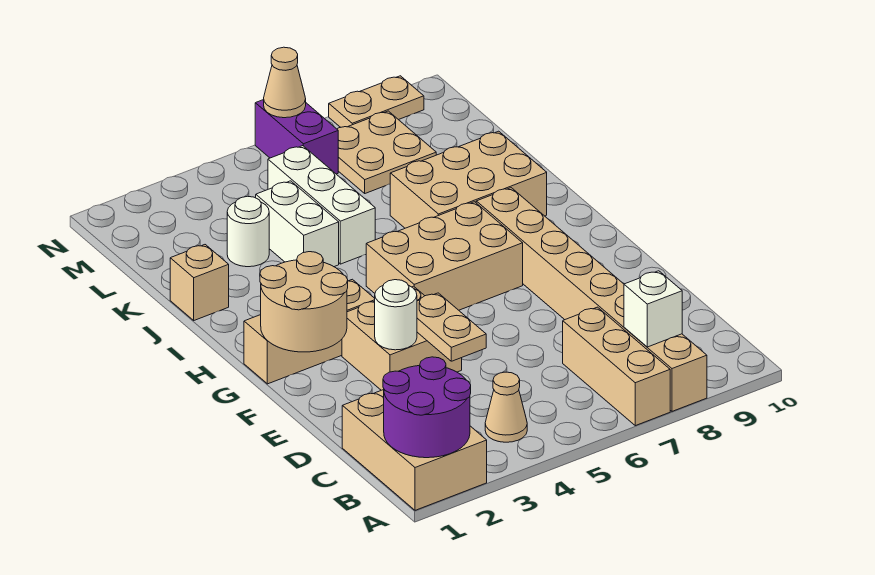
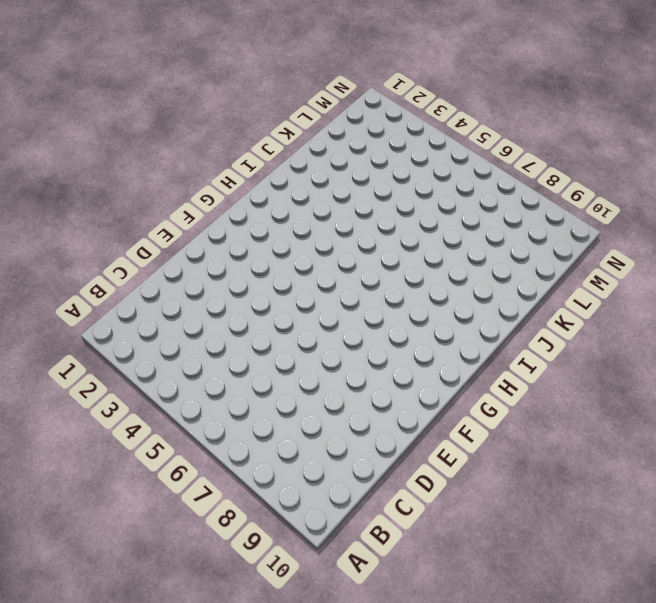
none -> tan 2x3 brick [342,390,487,510]
none -> tan 1x3 brick [563,307,670,426]
none -> tan 1x8 brick [476,188,707,411]

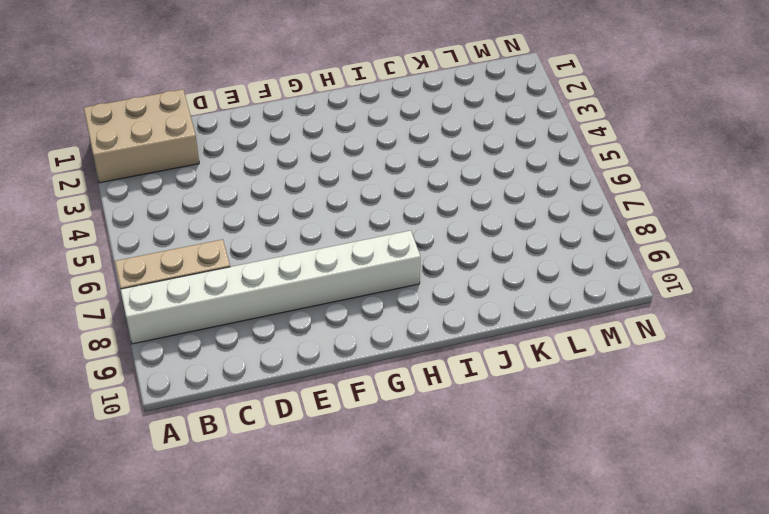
white 1x8 brick [120,230,420,344] -> tan 1x8 brick [476,188,707,411]
none -> tan 1x1 cone [485,372,527,442]
none -> tan 2x2 brick [342,286,462,390]
none -> tan 1x3 brick [244,279,375,384]

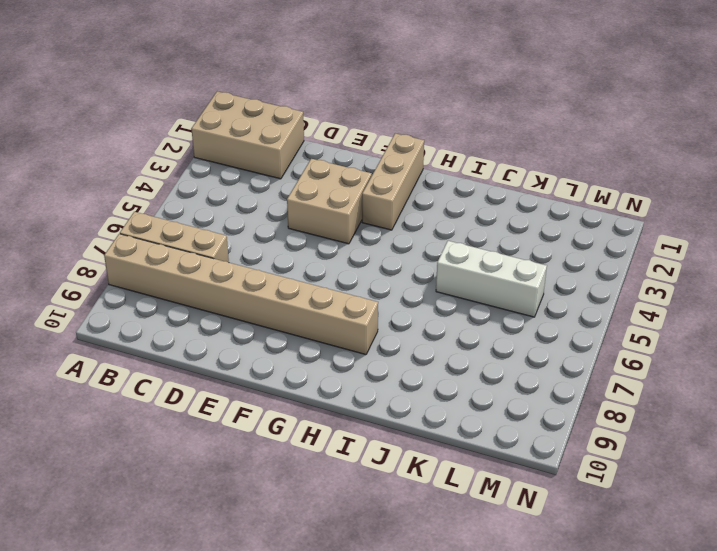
none -> tan 1x1 cone [485,372,527,442]
none -> tan 2x3 brick [366,202,523,310]
none -> tan 2x3 brick [390,131,547,228]

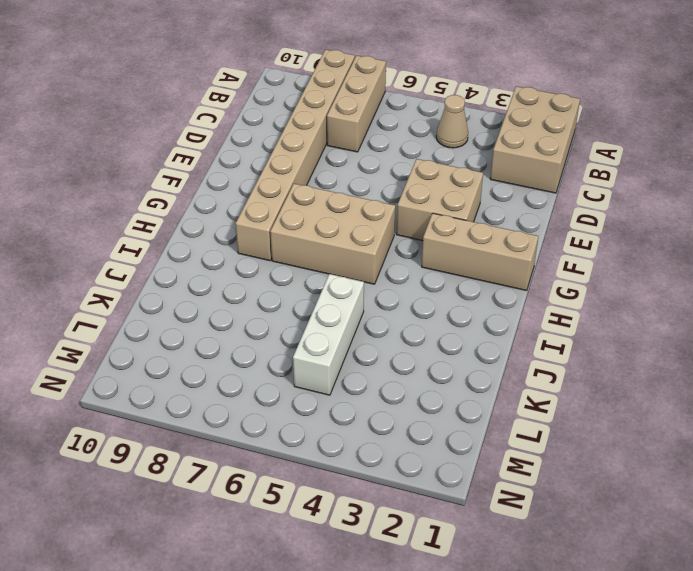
none -> tan 2x3 brick [390,131,547,228]
none -> tan 1x1 brick [170,245,229,320]
none -> white 1x2 brick [256,181,339,267]

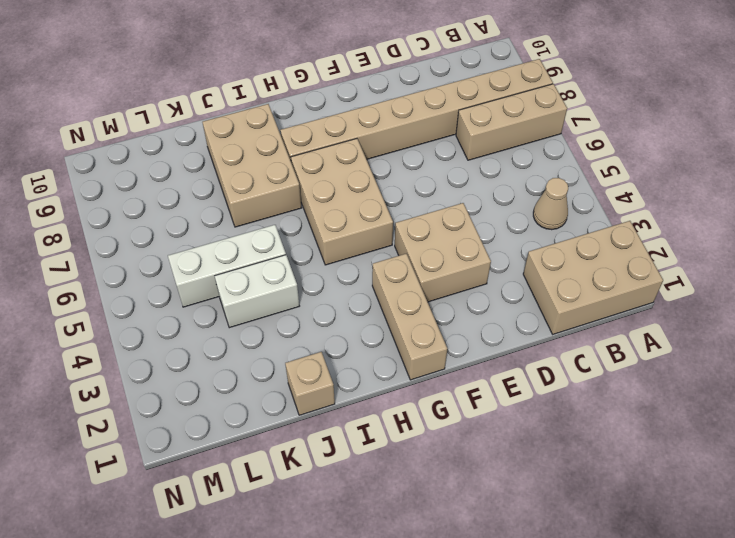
none -> white 1x1 round brick [227,196,269,267]
none -> tan 2x2 plate [337,111,436,193]
none -> purple 1x2 brick [255,100,338,174]

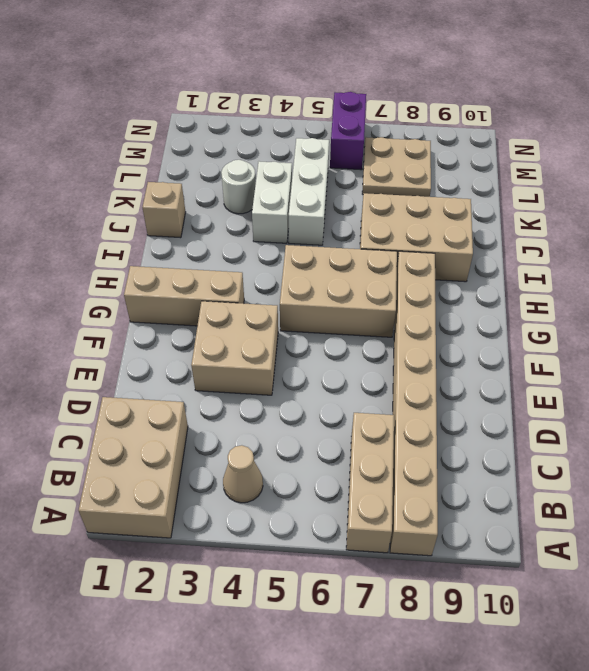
none -> tan 1x2 plate [329,76,424,127]
none -> purple 2x2 round brick [383,357,471,458]
none -> white 1x1 brick [624,271,682,347]

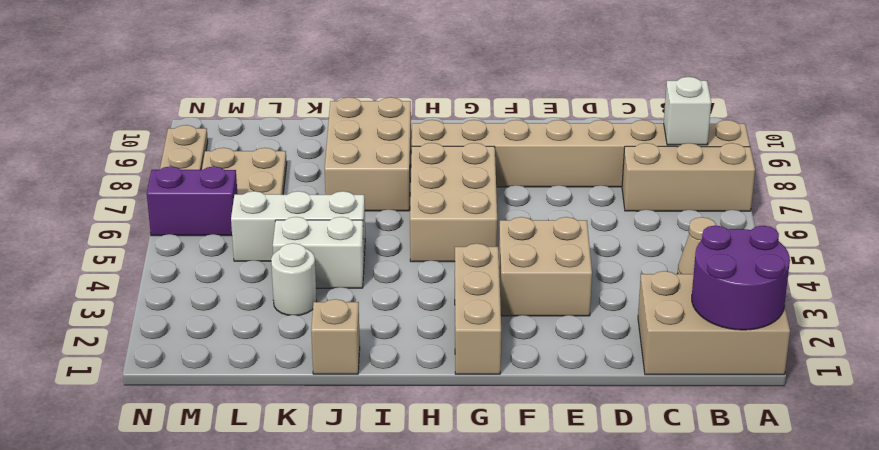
none -> tan 1x2 plate [417,293,486,361]
none -> white 1x1 round brick [375,280,417,350]
none -> tan 2x2 round brick [260,252,348,352]

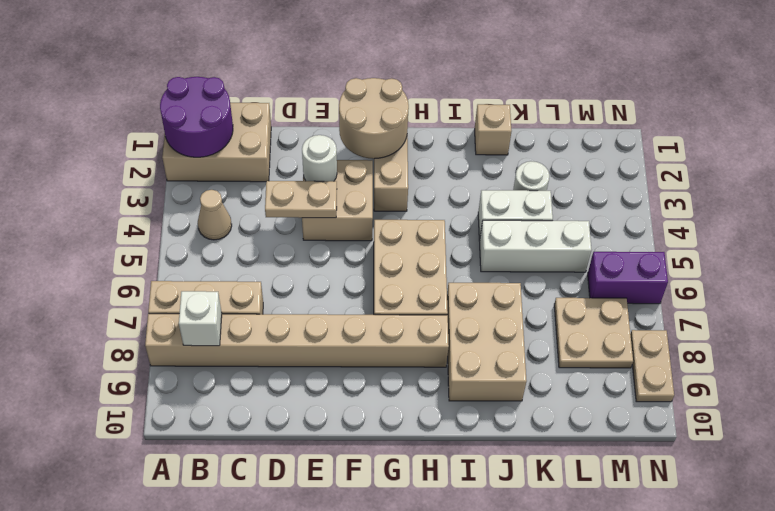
none -> tan 1x1 cone [264,47,306,118]

